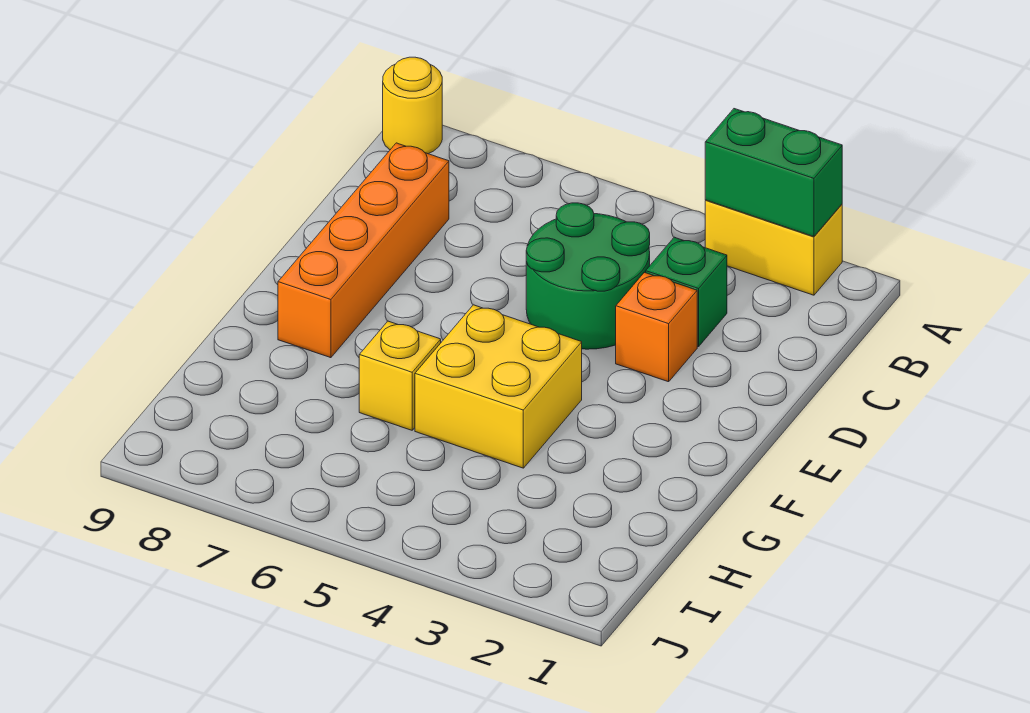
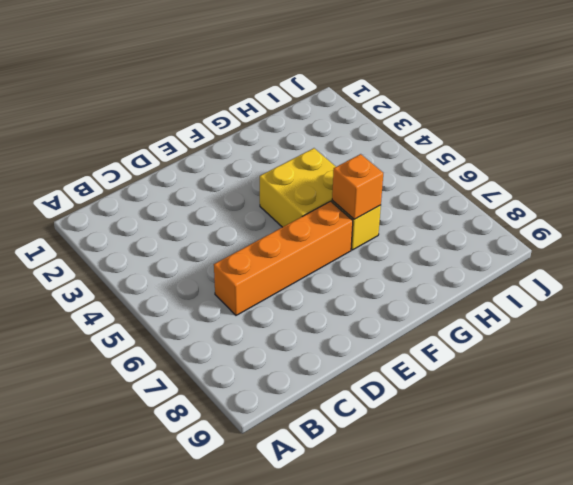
orange 1x4 brick [214,201,353,315] -> orange 1x4 brick moved to [278,143,449,358]
orange 1x1 brick [332,154,383,219] -> orange 1x1 brick moved to [616,272,697,382]
none -> yellow 1x2 brick [705,200,842,295]
none -> yellow 1x1 round brick [383,57,442,154]

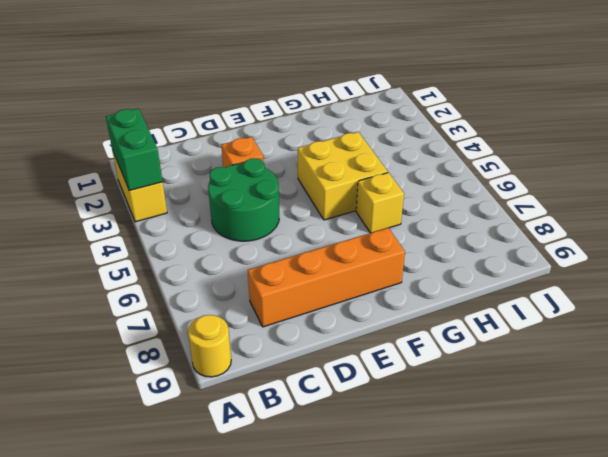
none -> green 1x1 brick [646,237,727,347]

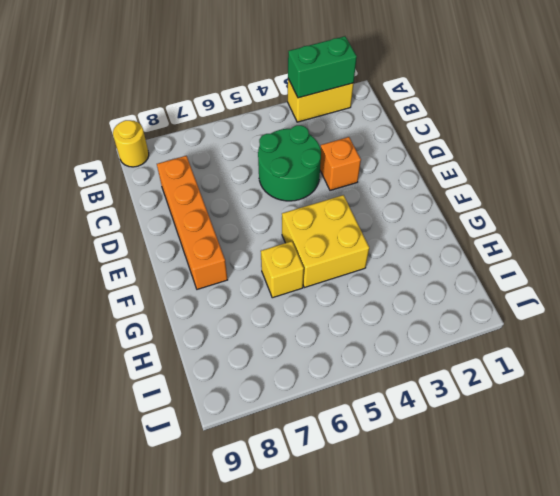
none -> green 1x1 brick [646,237,727,347]

